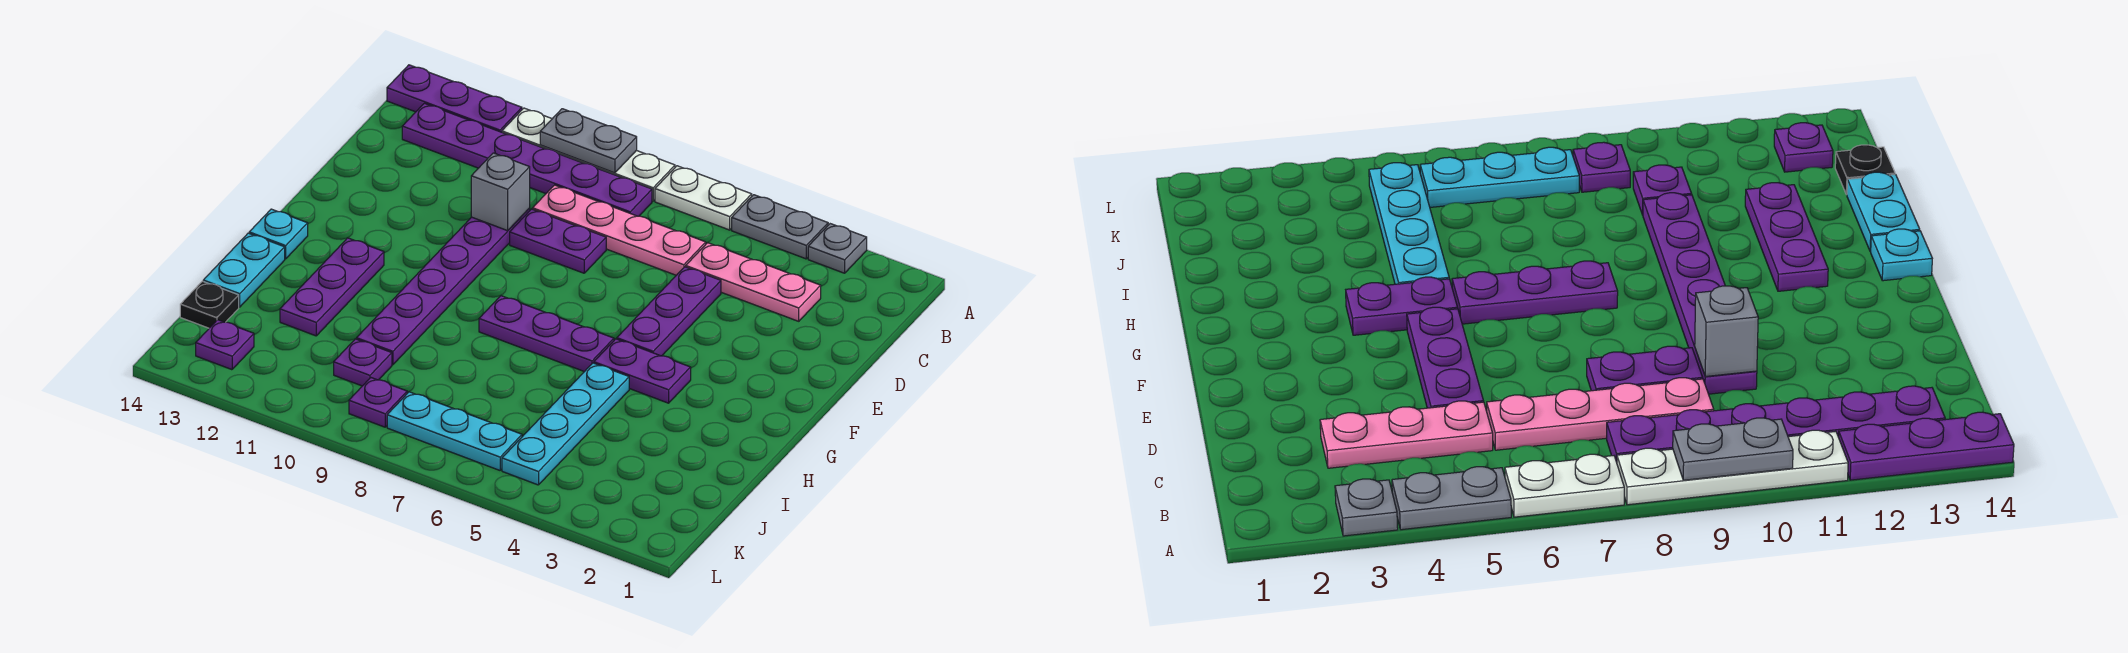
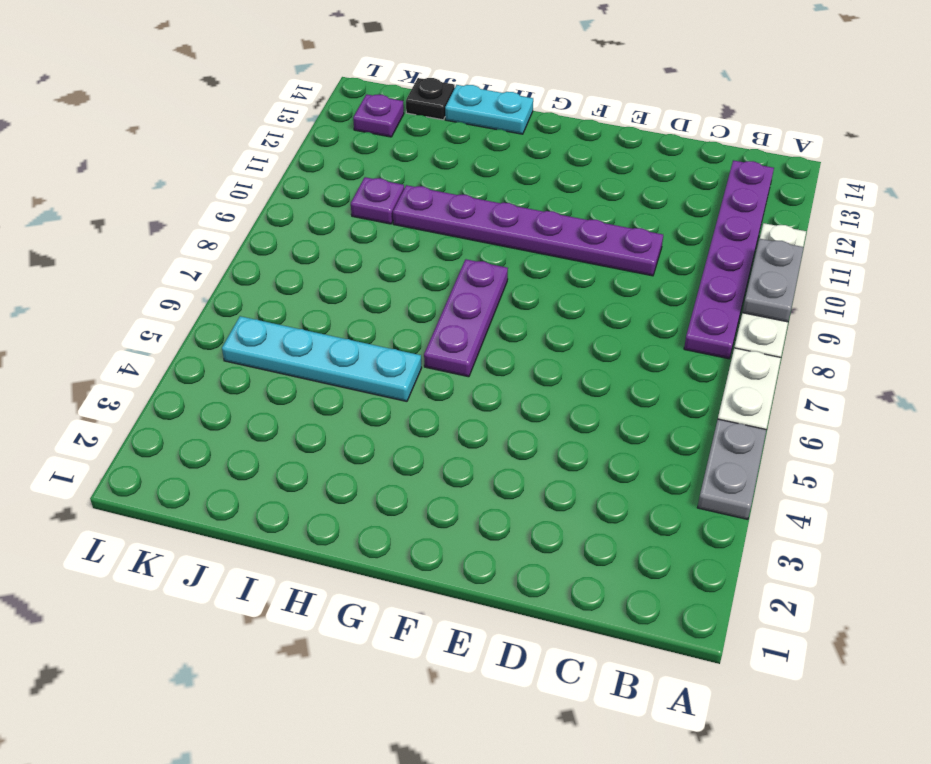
none -> grey 1x1 plate [808,224,867,273]
none -> purple 1x3 plate [387,65,522,132]
none -> pink 1x3 plate [686,243,821,321]

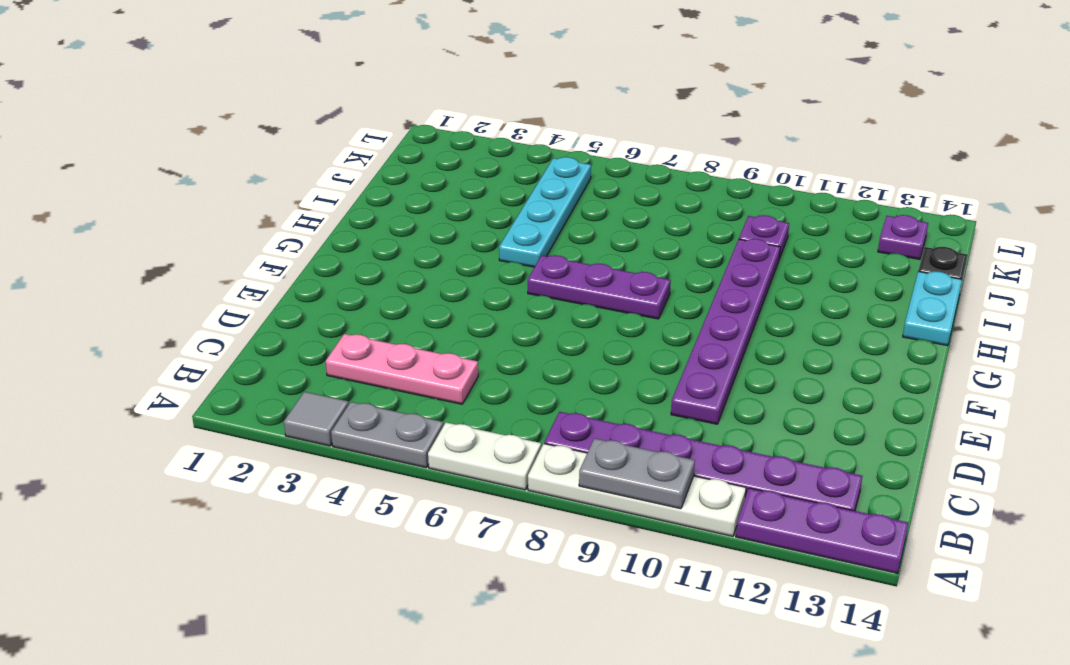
grey 1x1 tile [284,392,349,446] -> grey 1x1 plate [808,224,867,273]
none -> pink 1x4 plate [533,185,706,275]
none -> purple 1x3 plate [617,267,721,356]
none -> purple 1x2 plate [510,209,606,273]

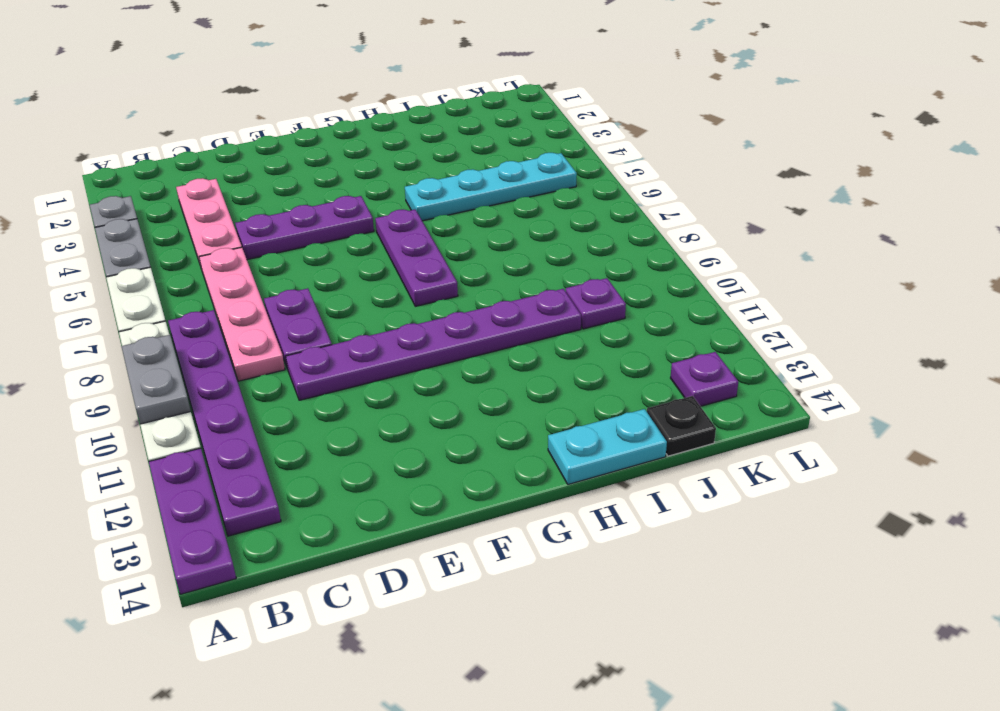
none -> purple 1x2 plate [594,339,691,403]
none -> purple 1x3 plate [280,238,384,336]
none -> cyan 1x1 plate [249,209,308,259]

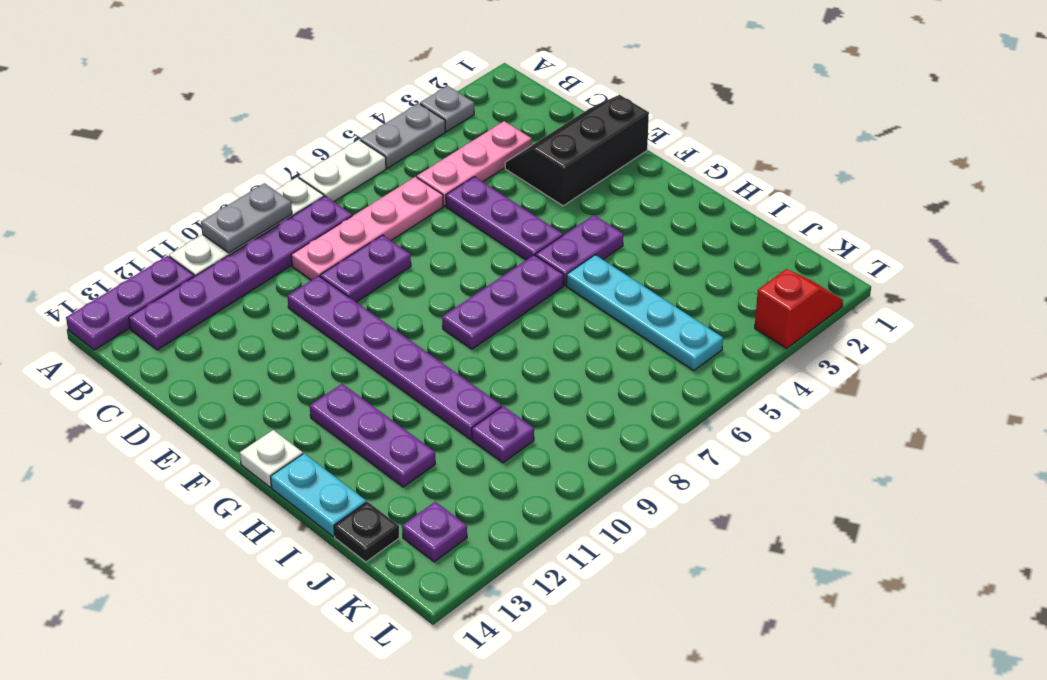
black 2x3 slope [505,95,649,206] -> none
white 1x1 plate [240,430,303,487] -> cyan 1x1 plate [249,209,308,259]
red 1x2 slope [755,269,843,349] -> none
none -> cyan 1x3 plate [387,392,522,470]
none -> purple 1x1 plate [349,378,407,427]
none -> grey 1x1 brick [471,153,530,231]

